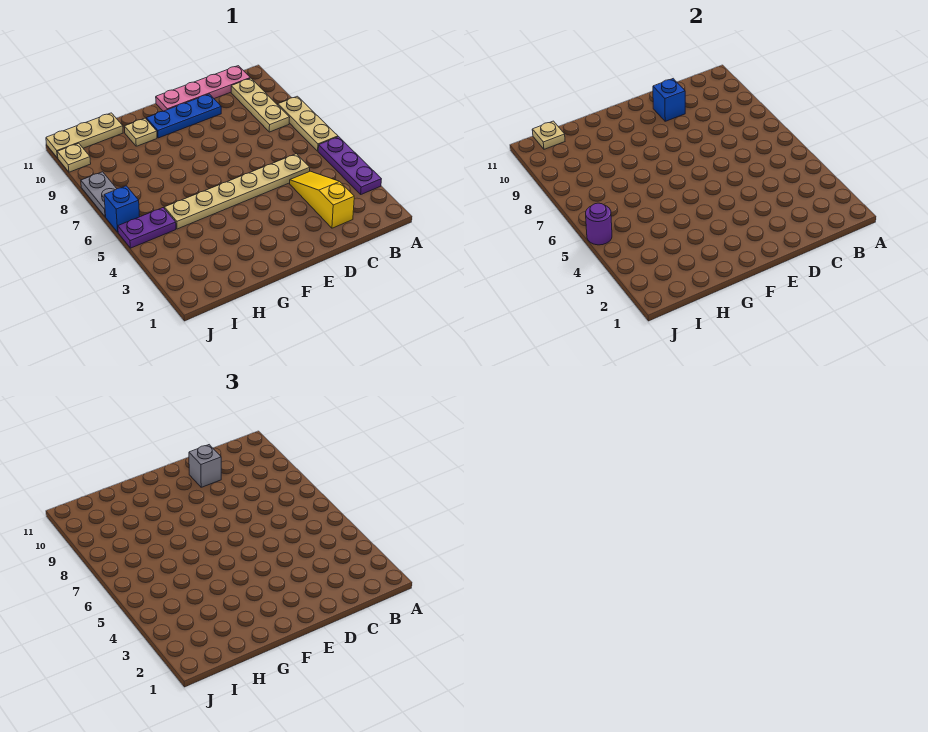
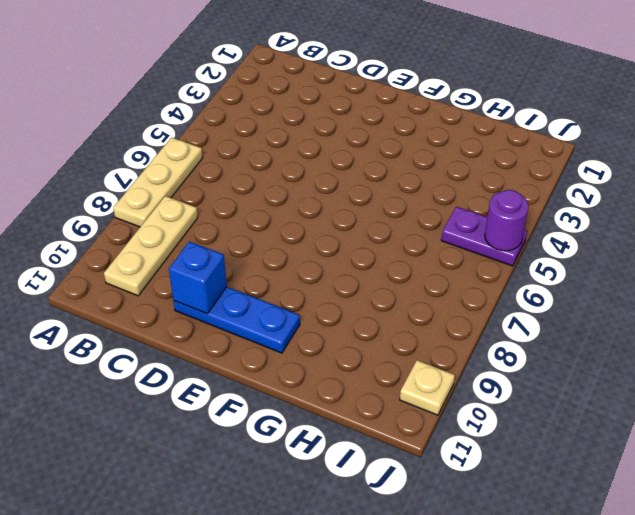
none -> purple 1x3 plate [318,137,381,194]
none -> pink 1x4 plate [156,66,250,111]
none -> yellow 1x3 slope [290,171,354,228]

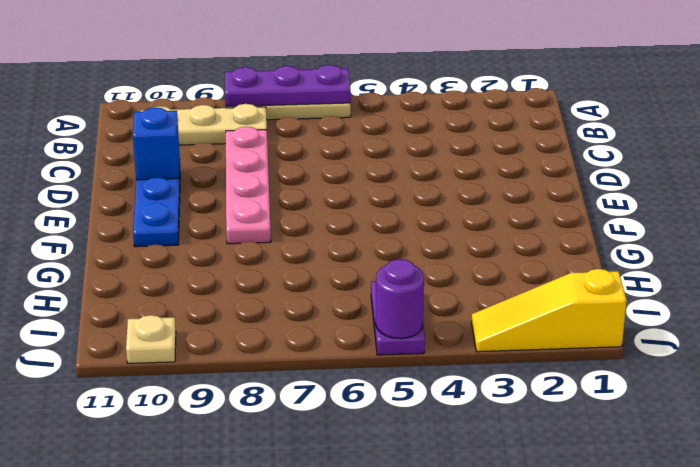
purple 1x3 plate [225,65,351,107] -> purple 1x3 plate moved to [318,137,381,194]
pink 1x4 plate [226,127,271,244] -> pink 1x4 plate moved to [156,66,250,111]
yellow 1x3 slope [471,269,627,352] -> yellow 1x3 slope moved to [290,171,354,228]
none -> tan 1x6 plate [164,154,310,229]
none -> tan 1x1 plate [124,118,157,146]
none -> tan 1x3 plate [46,113,123,158]

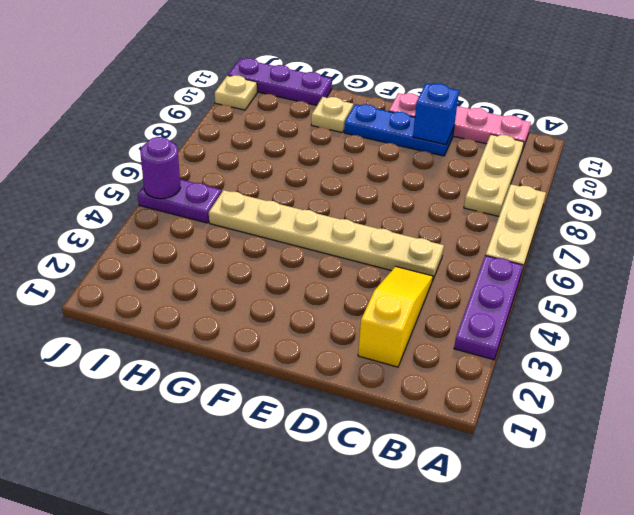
purple 1x3 plate [228,58,332,105] -> tan 1x3 plate [46,113,123,158]
none -> blue 1x1 brick [104,186,140,232]
none -> grey 1x2 plate [81,172,117,217]
none -> tan 1x1 plate [532,121,565,149]

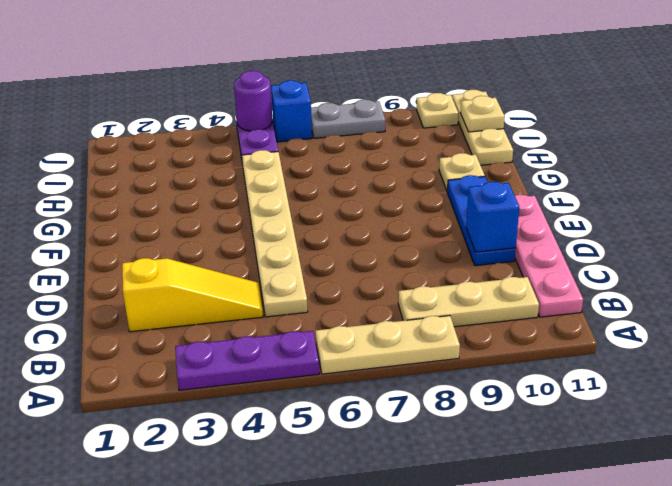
none -> grey 1x1 brick [189,445,221,487]

